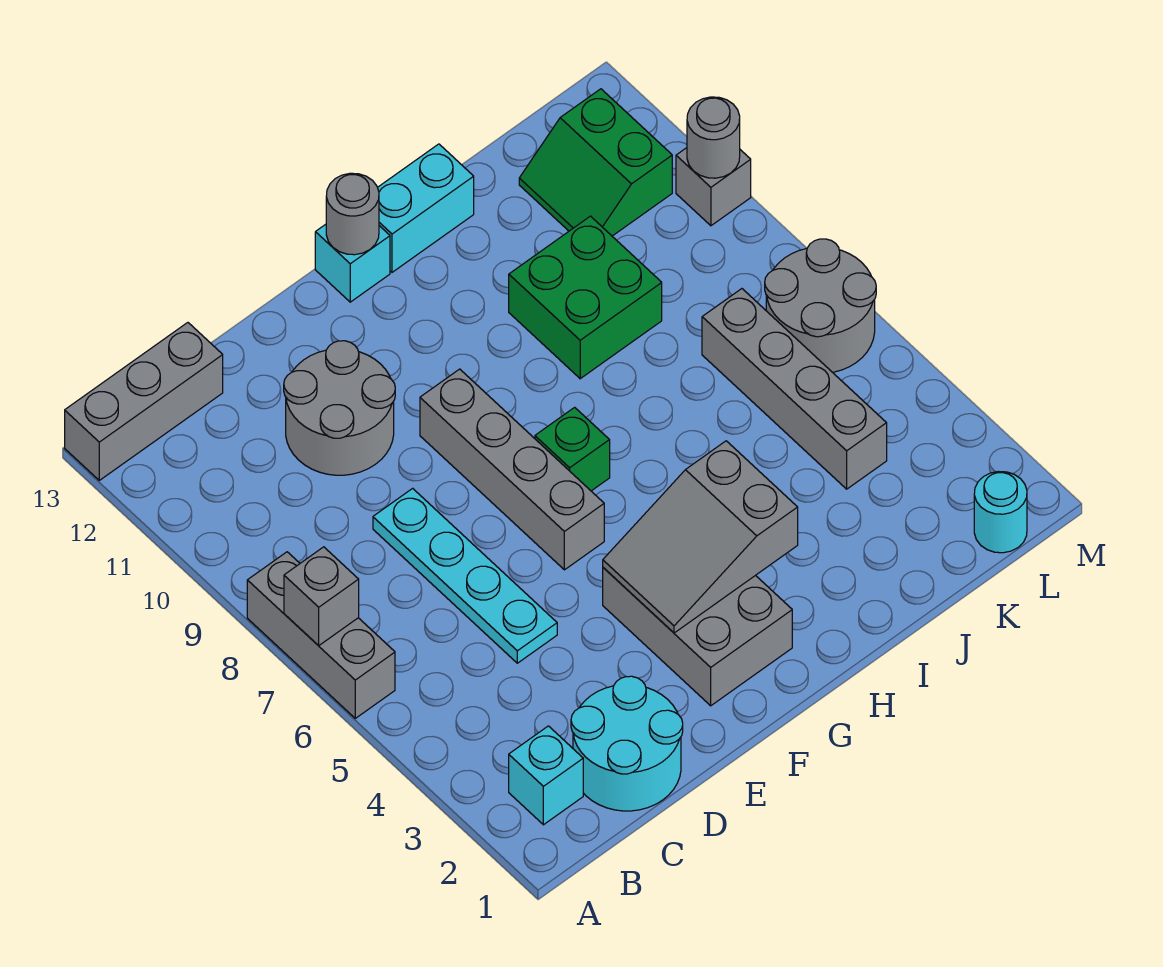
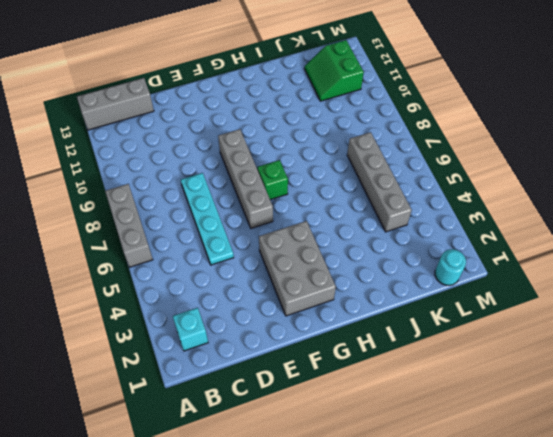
none -> cyan 2x2 round brick [571,676,683,811]
none -> grey 2x2 round brick [284,341,395,475]
none -> cyan 1x1 brick [315,224,390,302]

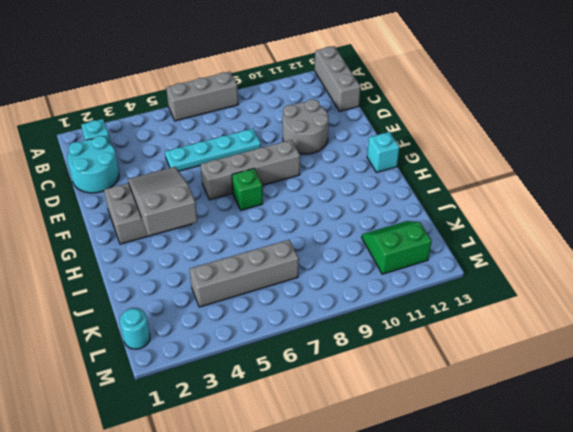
none -> cyan 1x2 brick [378,144,474,272]
none -> green 2x2 brick [509,216,662,379]
none -> grey 2x2 round brick [765,239,876,372]

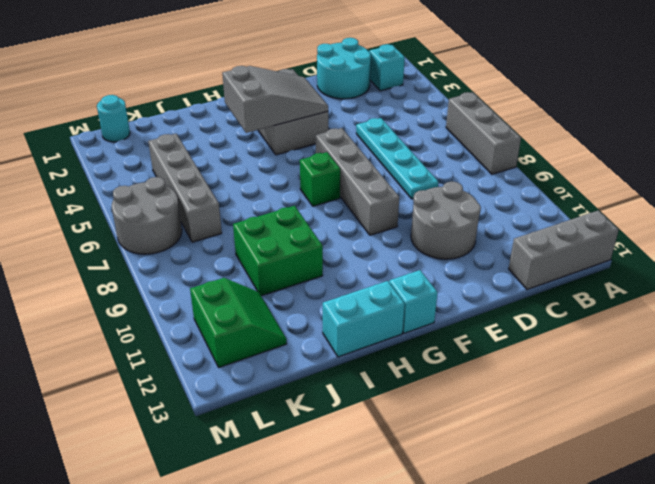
none -> grey 1x1 brick [676,148,751,226]
none -> grey 1x1 brick [284,547,359,646]
none -> grey 1x1 round brick [326,173,379,255]

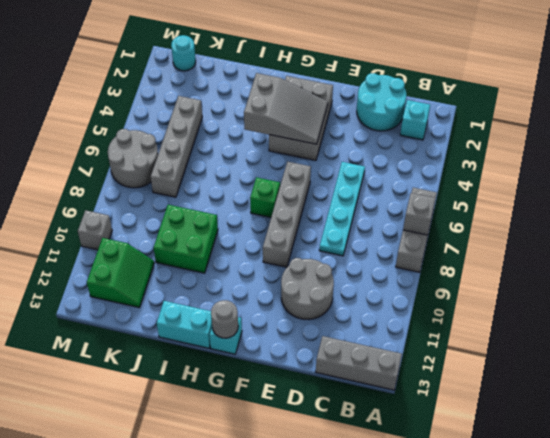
none -> grey 1x1 round brick [687,97,740,178]

